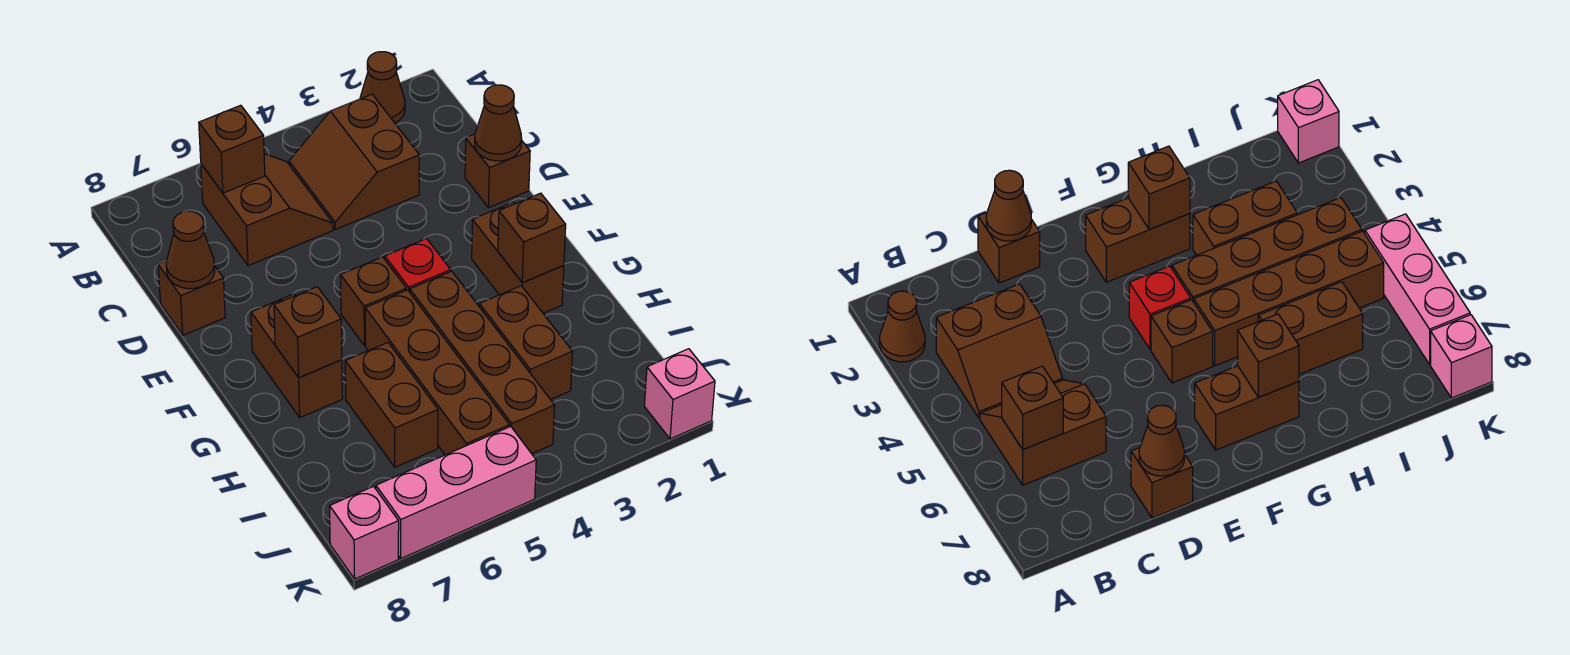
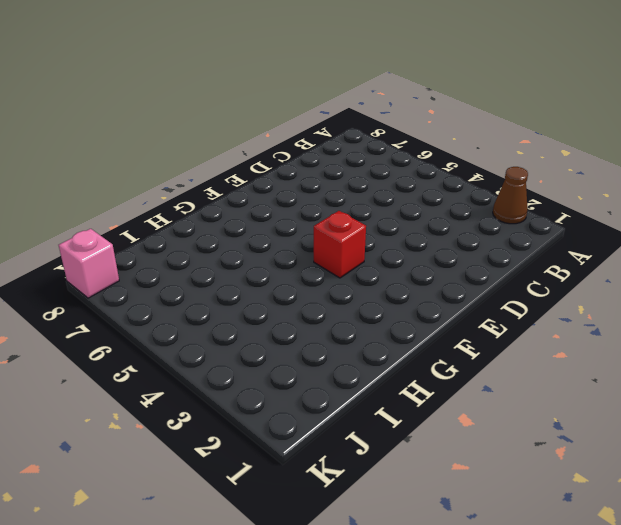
none -> brown 2x2 slope [289,94,419,229]
none -> brown 2x2 slope [201,154,333,266]
none -> brown 1x1 brick [465,134,530,208]

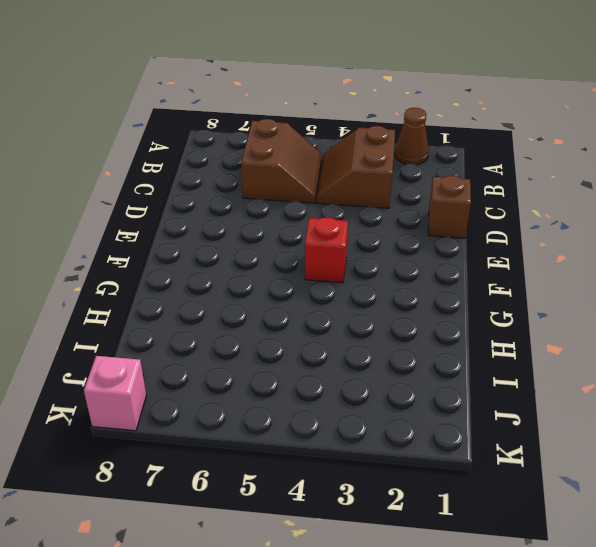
none -> brown 1x1 brick [158,261,225,335]
none -> brown 1x2 brick [472,202,564,313]
none -> brown 1x1 brick [340,257,406,346]

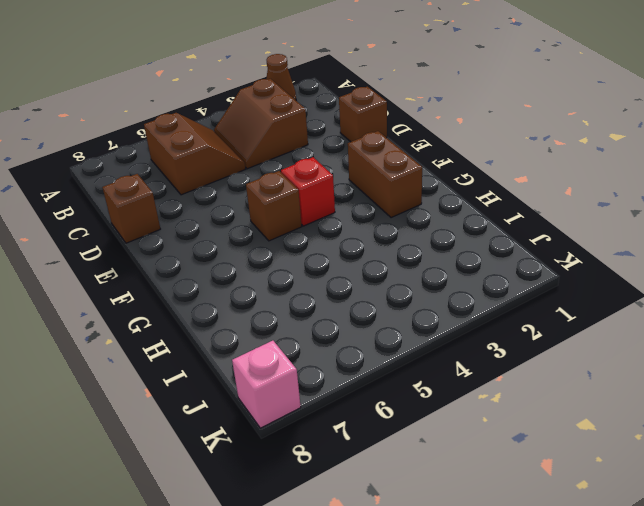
none -> brown 1x2 brick [251,294,342,417]
none -> brown 1x4 brick [410,271,555,454]
none -> brown 1x4 brick [365,290,510,455]

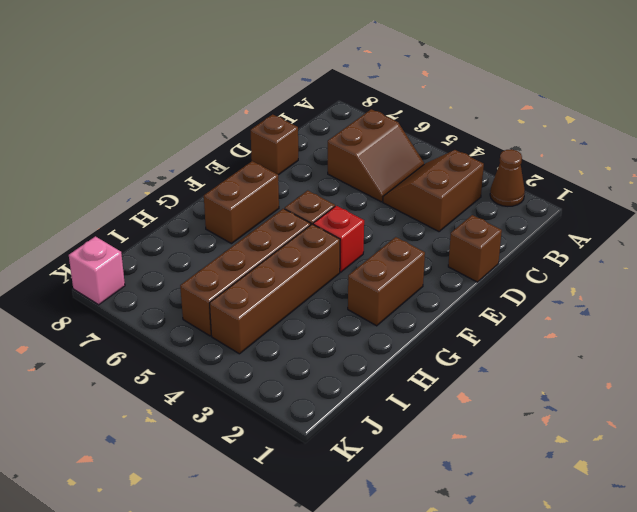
none -> brown 1x2 brick [479,286,573,400]
none -> brown 1x2 brick [345,343,438,467]
none -> pink 1x1 brick [644,349,715,439]

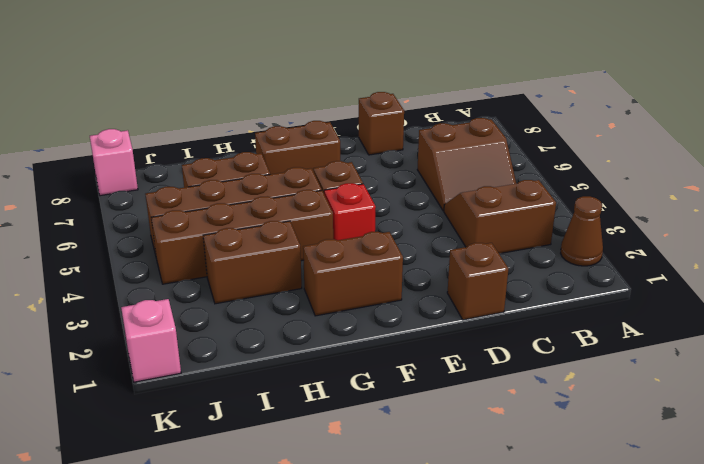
none -> pink 1x3 brick [376,426,536,558]
none -> brown 1x1 brick [199,105,265,193]
none -> brown 1x1 cone [474,85,522,161]

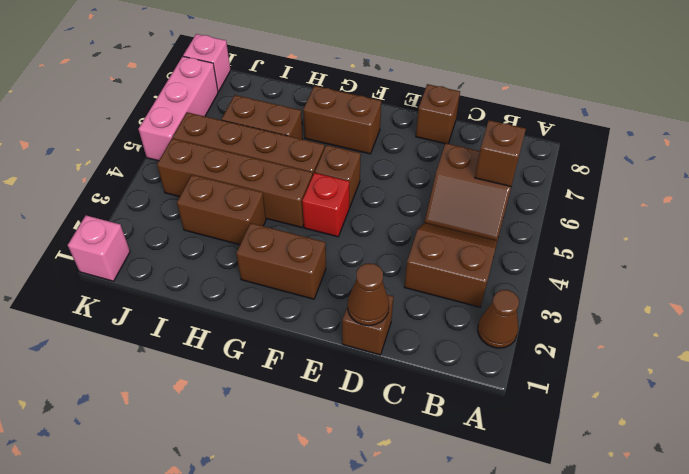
none -> brown 1x1 cone [166,211,215,289]
none -> brown 1x1 brick [498,193,566,282]
none -> brown 1x1 brick [274,287,342,377]

